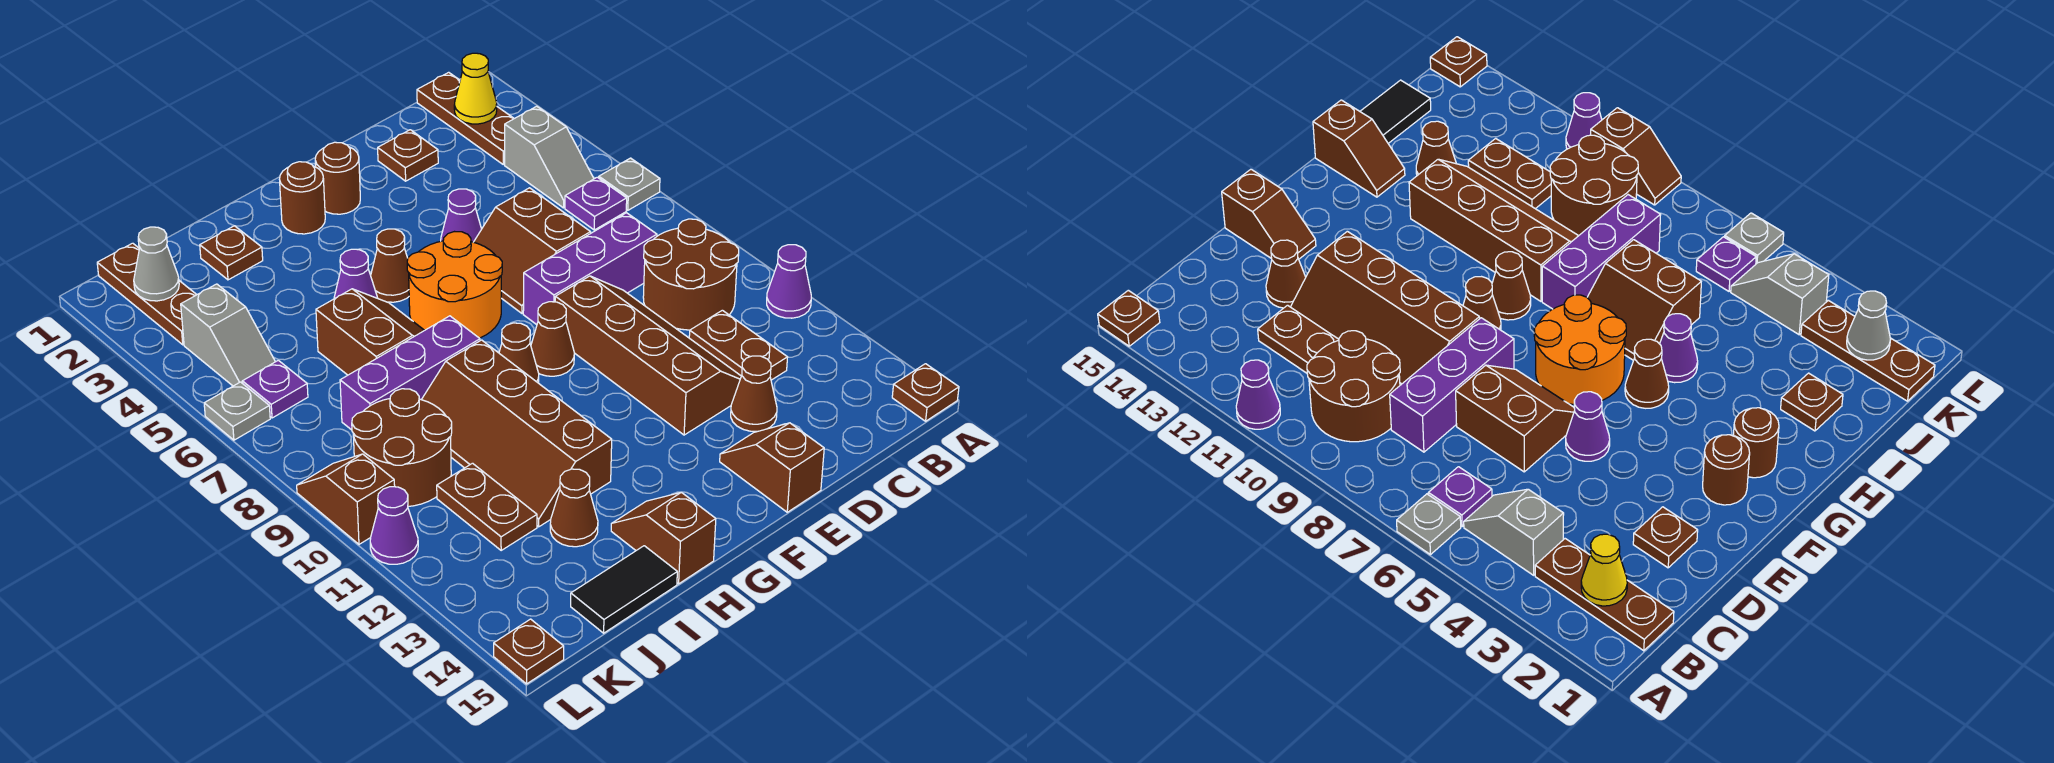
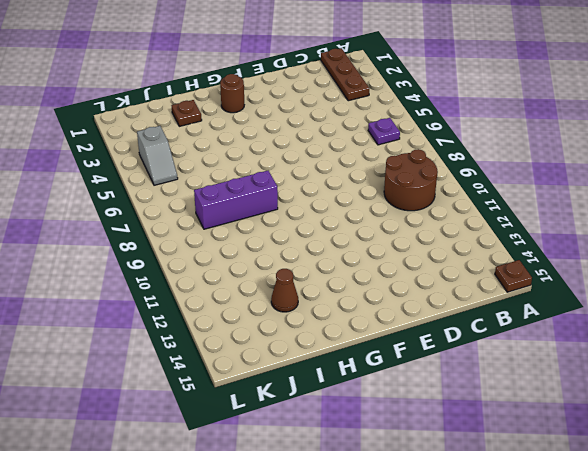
none -> grey 1x1 plate [599,158,660,210]
none -> purple 1x1 cone [767,245,811,318]
none -> grey 1x2 slope [505,106,594,208]
none -> purple 1x3 brick [523,213,657,325]

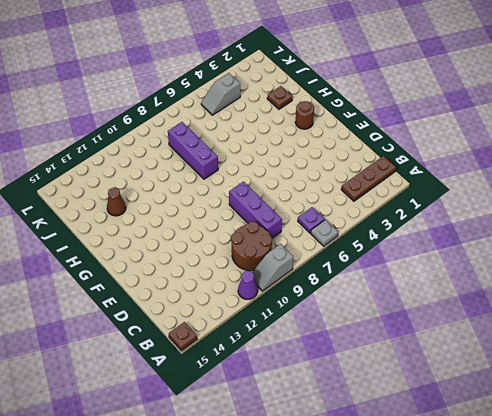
grey 1x2 slope [252,244,293,291] -> grey 1x2 slope moved to [505,106,594,208]
none -> brown 1x2 plate [689,310,788,380]
none -> brown 1x1 plate [378,130,438,181]
none -> brown 2x2 slope [474,188,591,313]
none -> brown 2x4 slope [555,276,741,435]

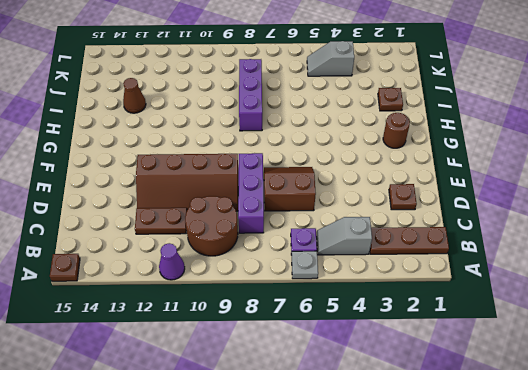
none -> brown 1x1 cone [731,356,777,431]
none -> purple 1x1 cone [441,189,481,242]
none -> brown 1x2 slope [720,423,824,512]
none -> brown 1x1 round brick [315,142,360,214]

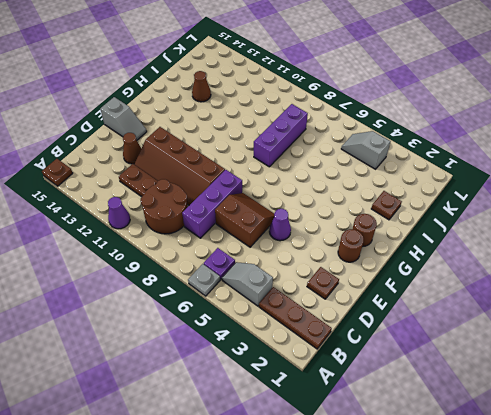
grey 1x2 slope [100,97,147,140] -> brown 1x2 slope [720,423,824,512]
none -> orange 2x2 round brick [407,232,502,338]
none -> brown 1x1 cone [531,302,574,376]
none -> brown 1x1 cone [371,229,409,302]
none -> brown 1x1 cone [499,323,539,383]

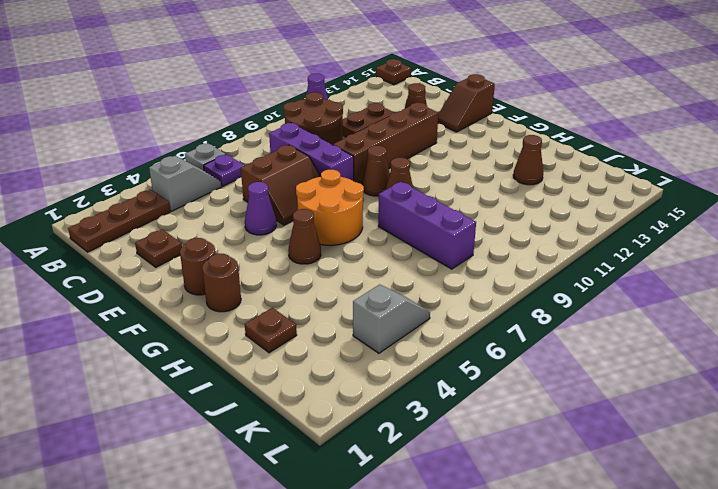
none -> purple 1x1 cone [334,249,377,299]
none -> brown 2x2 slope [316,289,424,375]
none -> brown 2x4 slope [422,340,612,527]
none -> brown 1x2 slope [611,492,716,584]

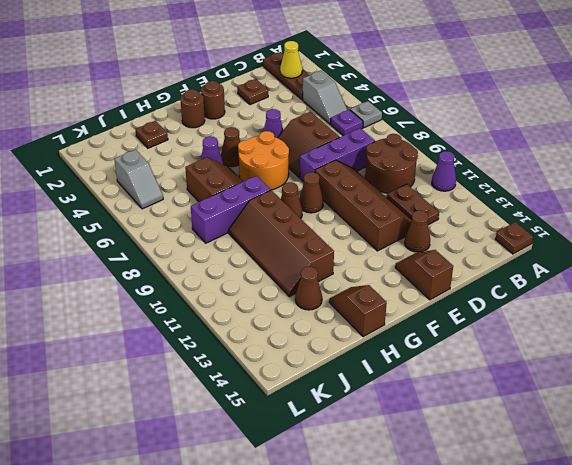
none -> black 1x2 tile [571,546,677,633]
none -> brown 2x2 round brick [352,389,452,506]
none -> brown 1x2 plate [437,463,537,550]
none -> brown 1x3 plate [97,243,197,345]

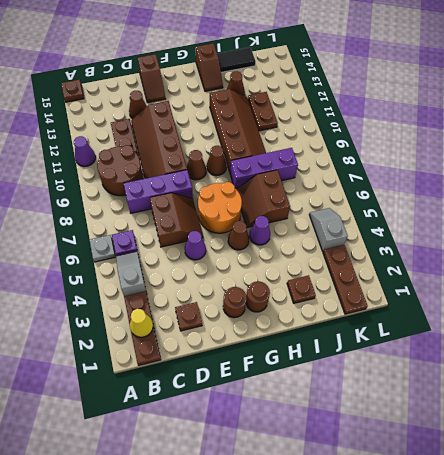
none -> brown 2x2 round brick [352,389,452,506]
none -> purple 1x1 plate [242,360,308,418]
none -> grey 1x1 plate [204,382,270,440]
none -> brown 1x2 slope [297,454,395,544]

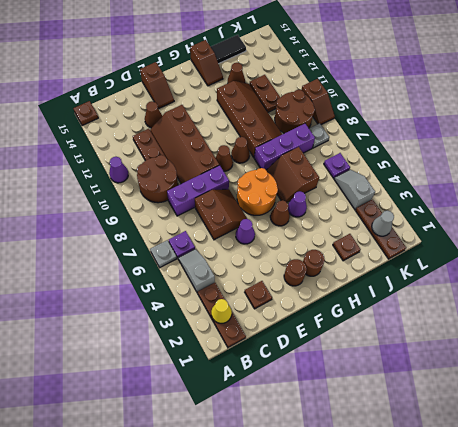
grey 1x1 plate [309,123,329,148] -> grey 1x1 plate moved to [204,382,270,440]
none -> purple 1x1 cone [370,487,418,564]
none -> brown 1x1 plate [494,619,564,684]

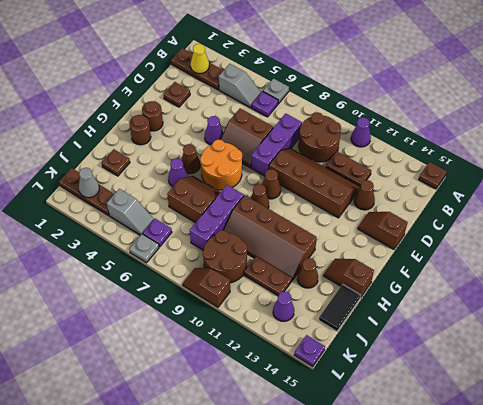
purple 1x1 cone [273,292,294,321] -> purple 1x1 cone moved to [370,487,418,564]
purple 1x1 plate [294,335,325,366] -> brown 1x1 plate [494,619,564,684]

